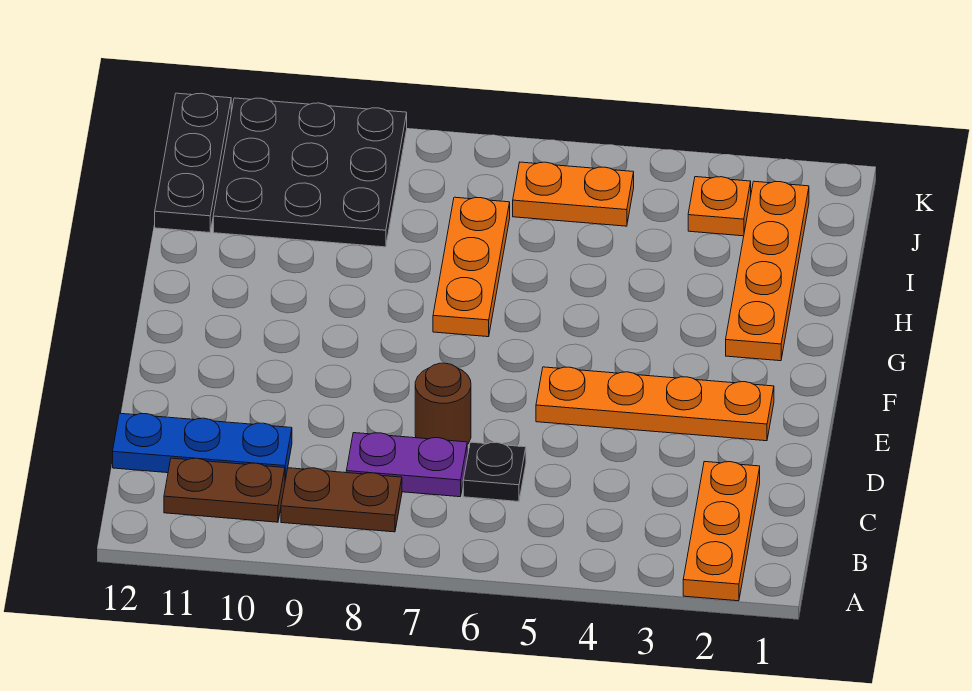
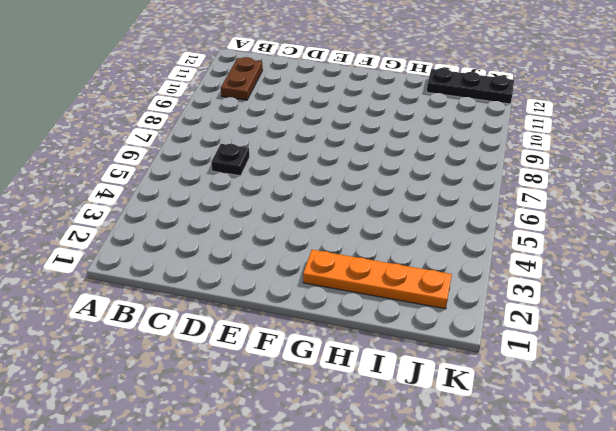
none -> orange 1x3 plate [683,462,760,601]
none -> brown 1x2 plate [281,468,402,532]
none -> purple 1x2 plate [346,433,467,497]

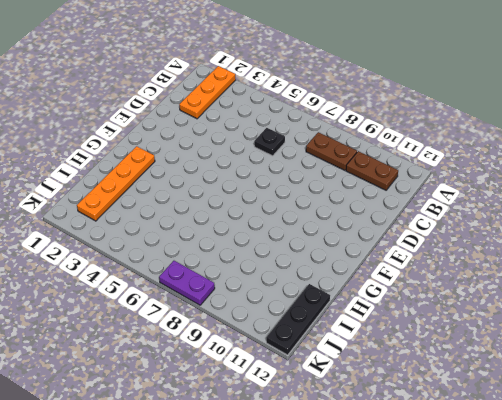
purple 1x2 plate [159,261,215,305] -> purple 1x2 plate moved to [346,433,467,497]
none -> blue 1x3 plate [113,413,292,480]
none -> brown 1x1 round brick [415,363,471,445]
none -> orange 1x4 plate [536,367,774,441]

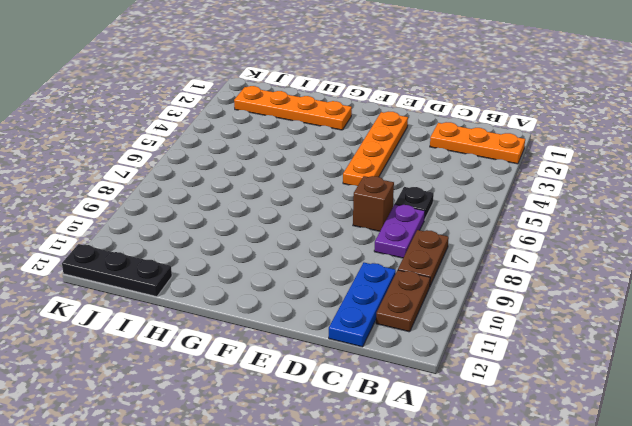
brown 1x1 brick [353,176,394,231] -> brown 1x1 round brick [415,363,471,445]
none -> orange 1x3 plate [433,197,510,337]
none -> black 3x3 plate [213,98,407,247]
none -> orange 1x1 plate [688,177,751,236]

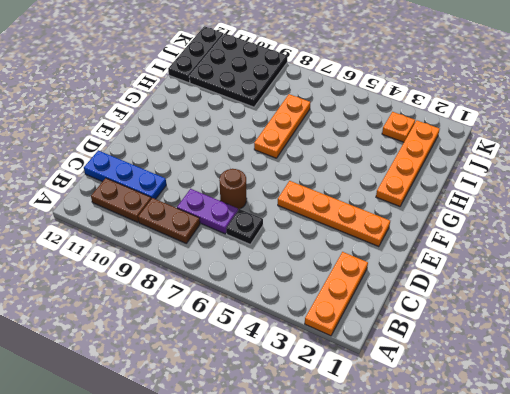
none -> orange 1x2 plate [513,162,634,226]

